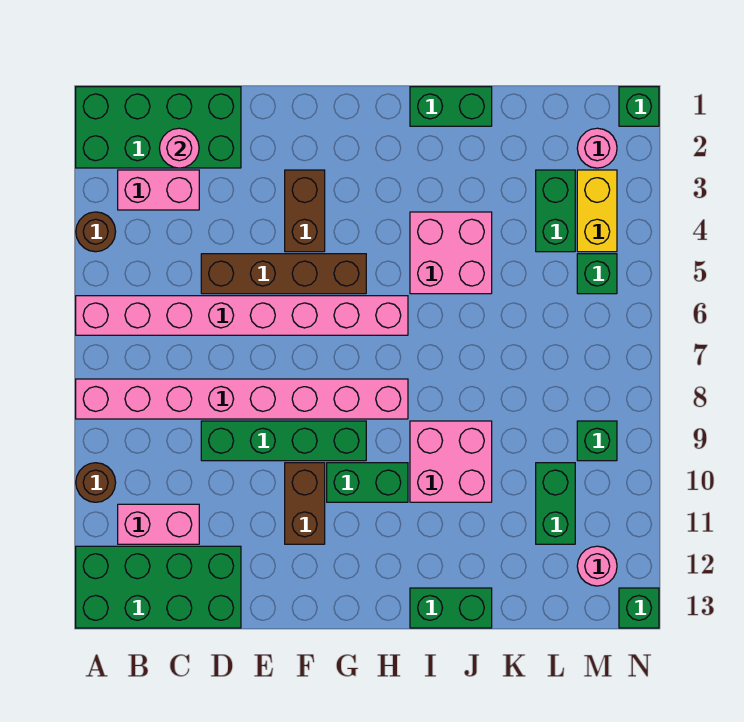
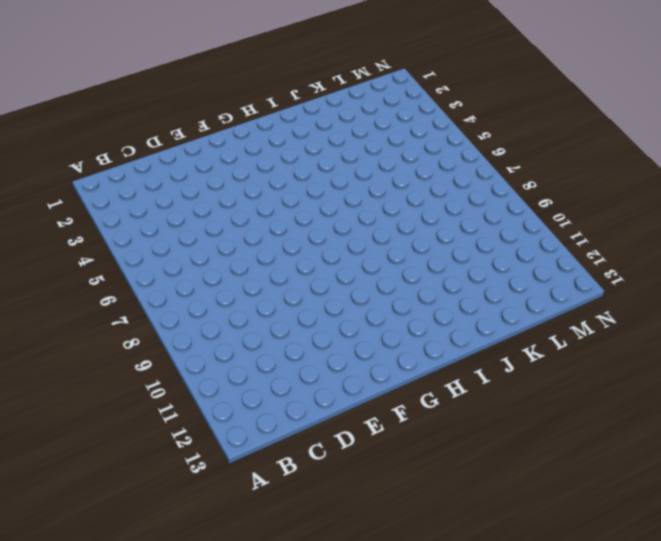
none -> green 2x4 brick [76,87,241,168]
none -> brown 1x1 round brick [76,212,116,252]
none -> pink 1x8 brick [76,296,408,335]

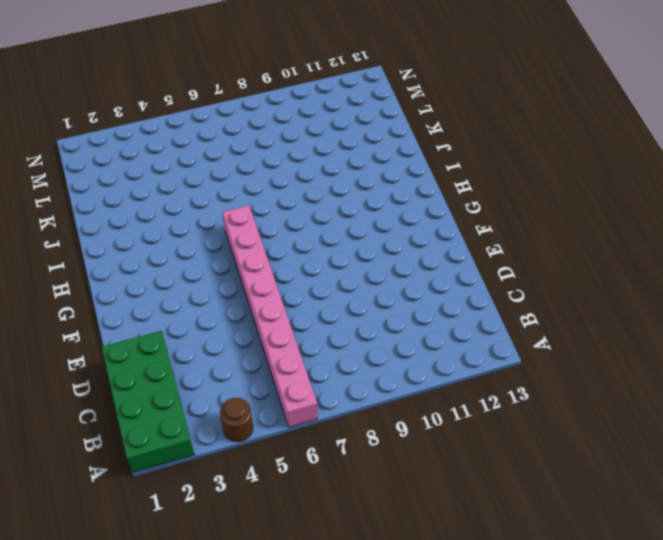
none -> pink 1x8 brick [76,379,408,419]
none -> brown 1x1 round brick [76,463,116,502]
none -> green 2x4 brick [76,546,241,628]

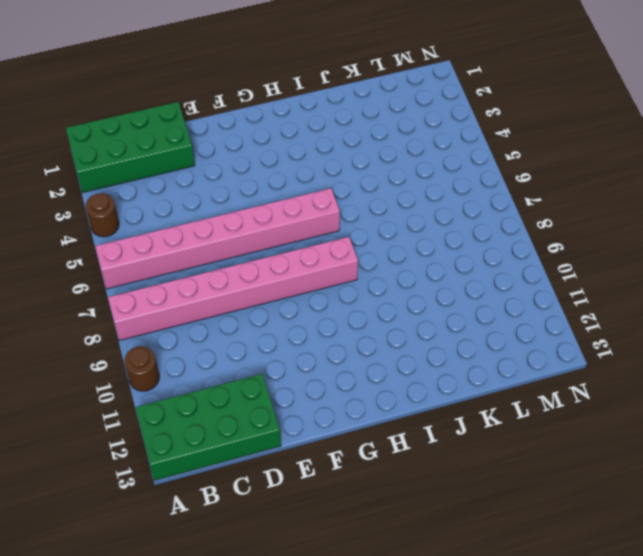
none -> pink 1x2 brick [118,170,199,210]
none -> pink 1x2 brick [118,504,199,544]
none -> brown 1x4 brick [201,254,366,294]

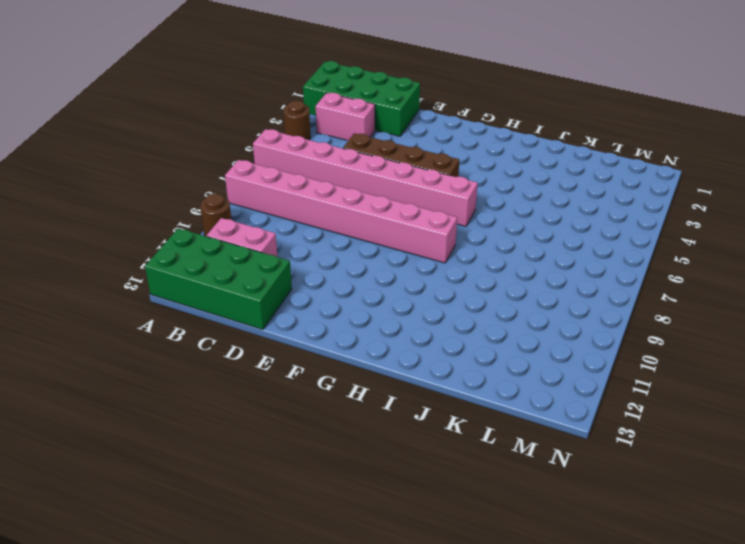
none -> green 1x4 brick [201,421,366,461]
none -> brown 1x2 brick [285,170,325,252]
none -> brown 1x2 brick [285,463,325,544]

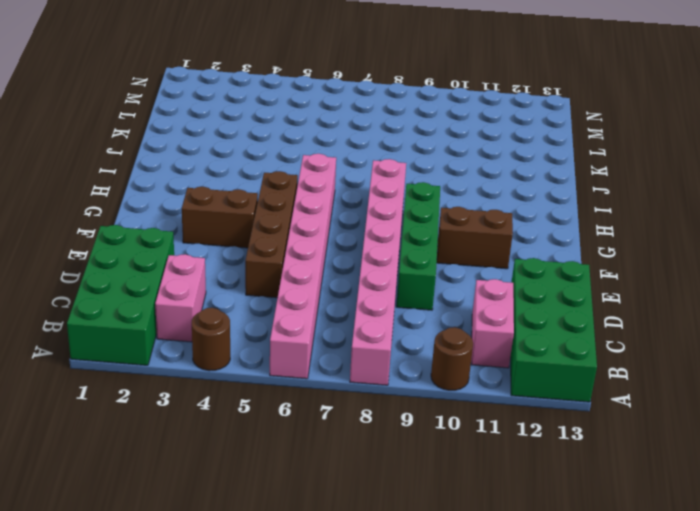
none -> green 1x2 brick [327,463,408,502]
none -> green 1x2 brick [410,87,492,126]
none -> pink 2x2 brick [410,212,492,294]

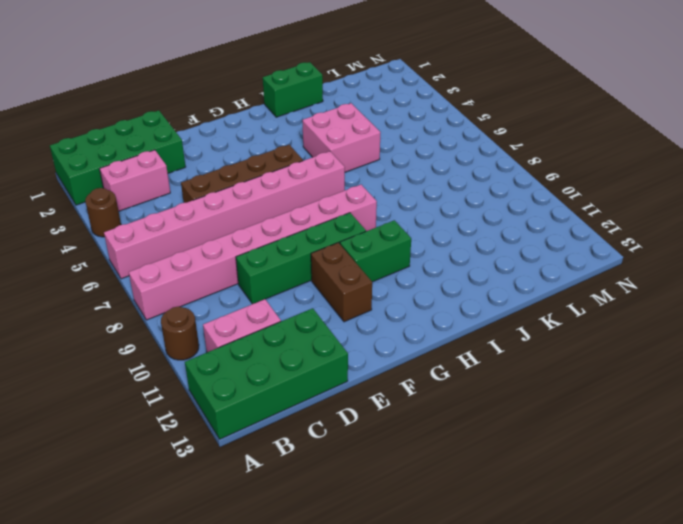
none -> brown 1x2 brick [285,170,325,252]
none -> pink 2x2 brick [410,421,492,502]
none -> green 1x2 brick [410,588,492,628]

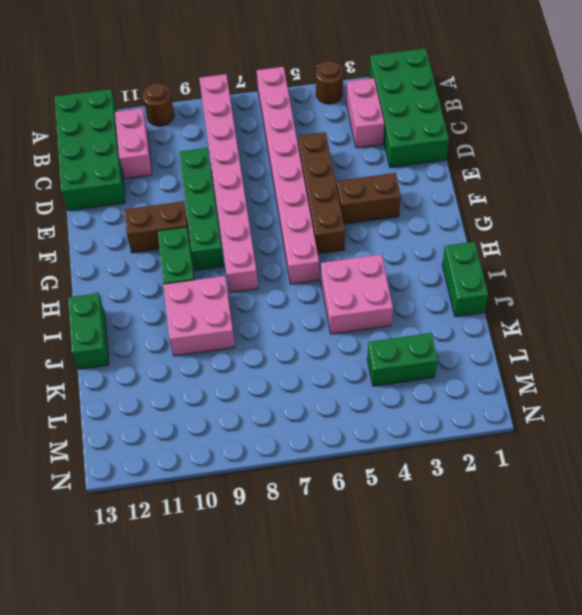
none -> green 1x2 brick [536,463,575,544]
none -> pink 1x1 round brick [577,128,617,168]
none -> yellow 1x2 brick [577,170,617,252]

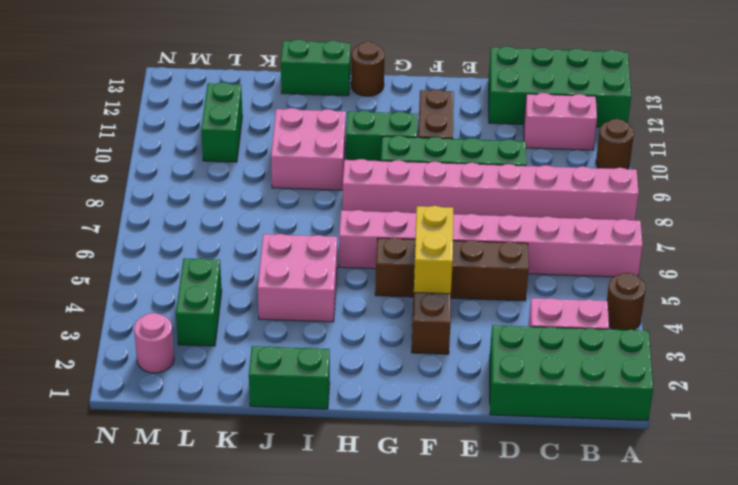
yellow 1x2 brick [414,206,453,294] -> yellow 1x2 brick moved to [577,170,617,252]
brown 1x1 round brick [351,42,384,96] -> none
none -> green 1x1 brick [577,254,617,294]
none -> green 1x1 brick [577,421,617,461]
none -> pink 1x1 round brick [577,546,617,586]

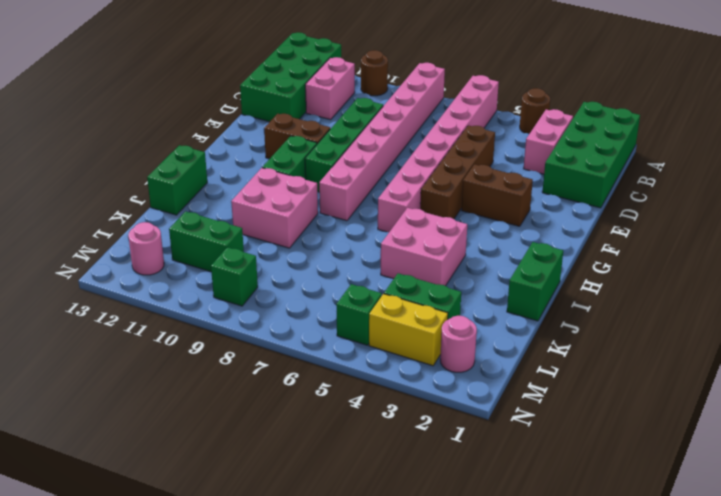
none -> green 1x1 brick [619,87,659,126]
none -> green 1x1 brick [619,588,659,628]
none -> pink 1x1 round brick [159,128,199,168]

